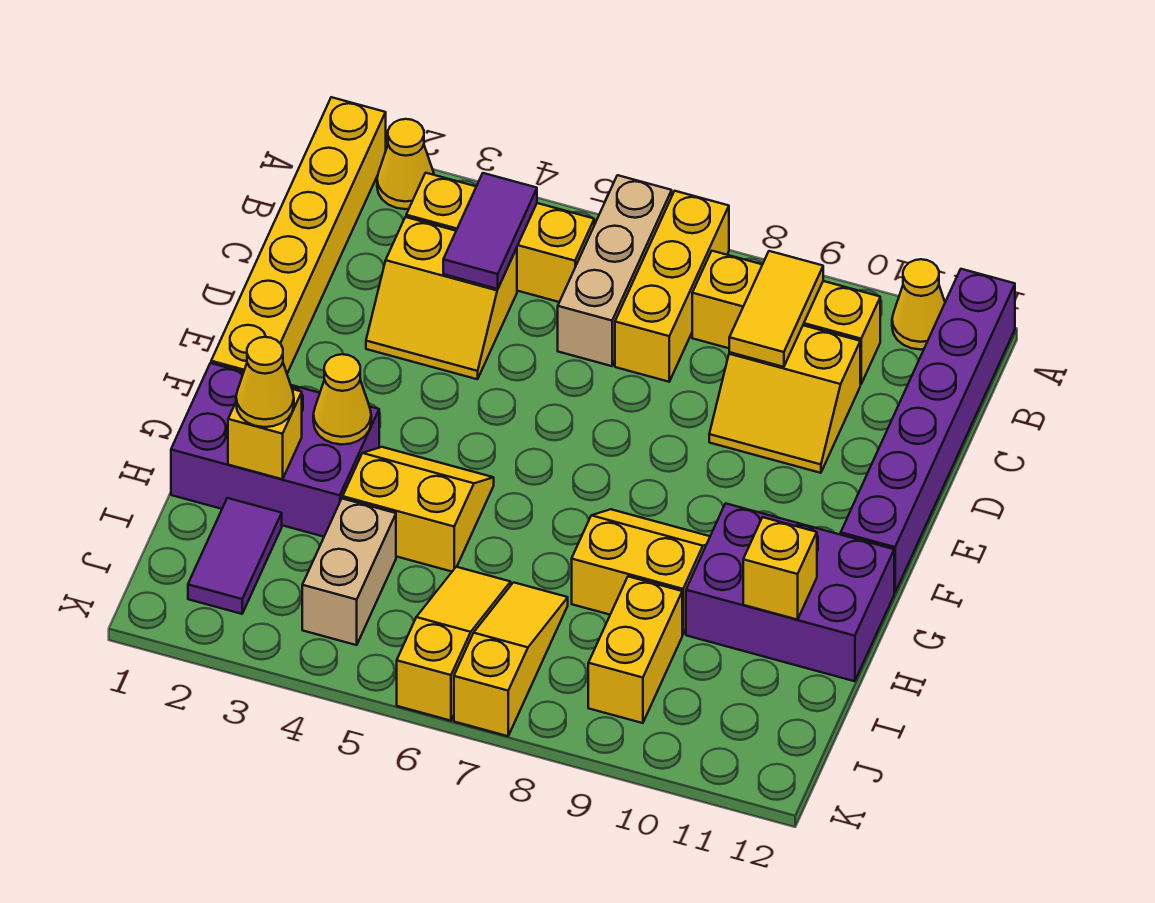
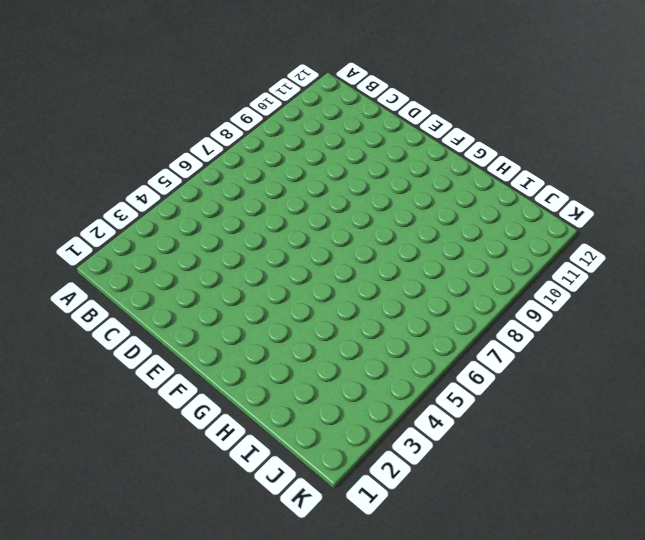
none -> yellow 1x6 brick [211,97,386,373]
none -> yellow 1x1 cone [377,119,434,209]
none -> tan 1x3 brick [558,175,672,366]

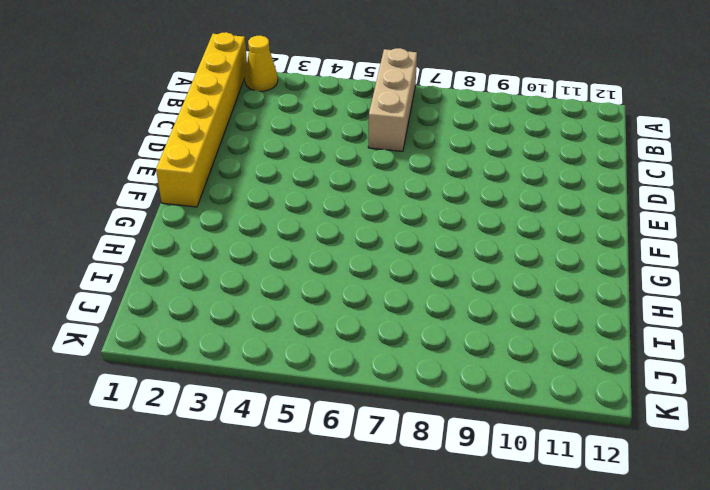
none -> yellow 1x3 brick [615,191,729,382]
none -> yellow 1x1 cone [892,259,945,350]
none -> purple 1x6 brick [841,269,1015,593]

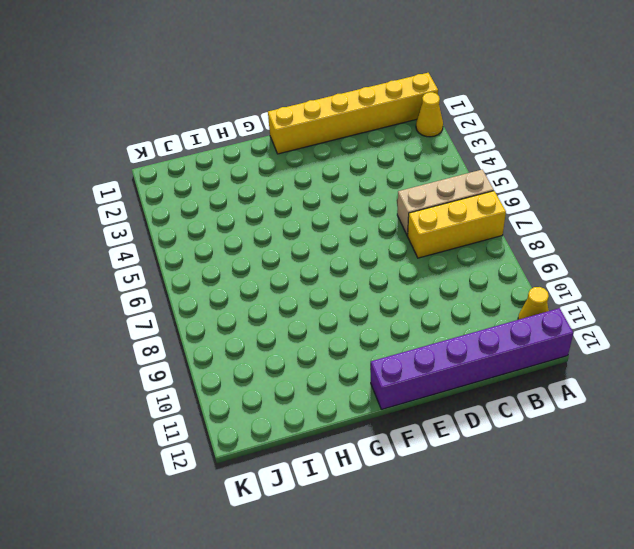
none -> yellow 1x3 brick [406,173,594,302]
none -> yellow 1x3 brick [692,251,880,384]
none -> yellow 2x2 slope [366,217,517,379]

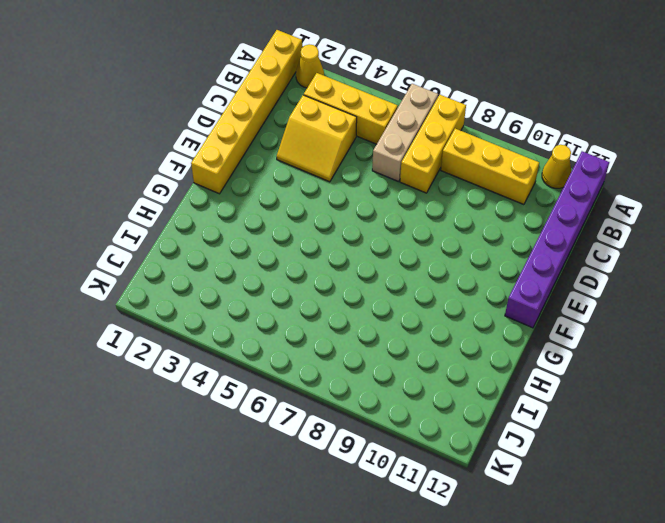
none -> yellow 2x2 slope [709,325,860,473]
none -> purple 2x3 brick [171,363,379,537]
none -> yellow 2x2 slope [343,447,494,572]

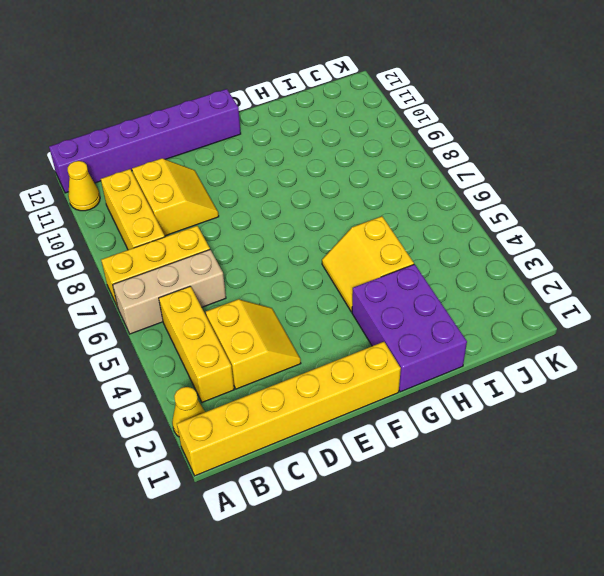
none -> yellow 2x2 slope [572,509,710,634]
none -> purple 2x3 brick [686,503,894,681]
none -> purple 1x2 tile [188,498,282,614]

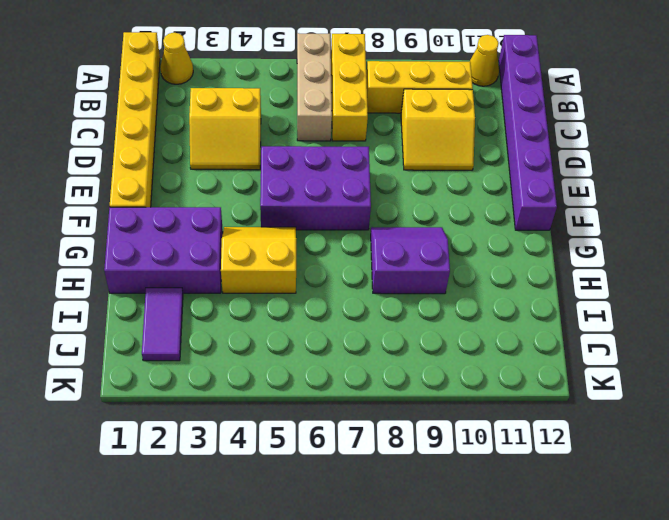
purple 2x3 brick [260,146,371,230] -> purple 2x3 brick moved to [686,503,894,681]
purple 2x2 slope [371,227,450,294] -> yellow 2x2 slope [572,509,710,634]
none -> yellow 1x3 brick [406,173,594,302]
none -> tan 1x2 brick [302,498,396,645]
none -> yellow 1x3 slope [397,567,511,721]

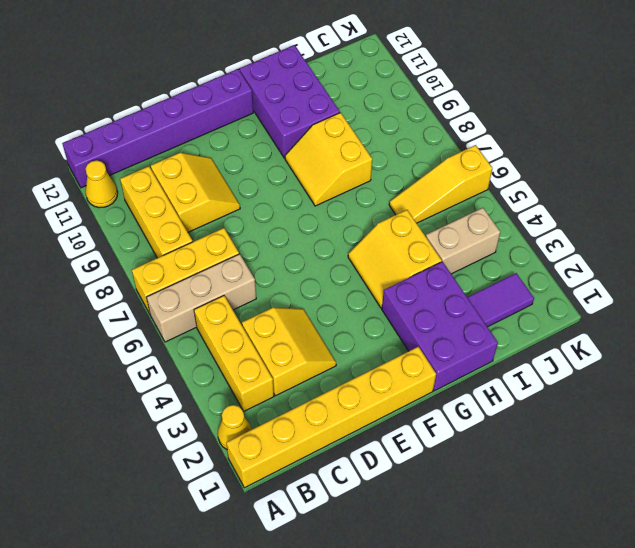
none -> yellow 1x3 slope [454,582,568,736]
none -> yellow 1x2 brick [588,577,682,723]
none -> purple 1x2 tile [443,173,537,289]

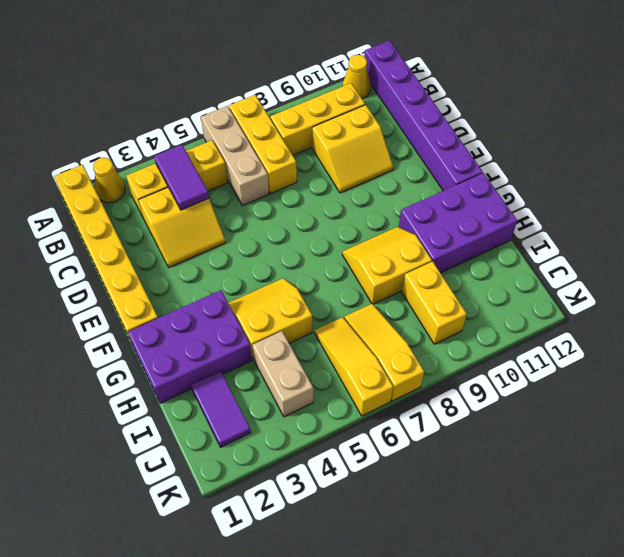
none -> yellow 1x2 tile [729,251,823,367]
none -> yellow 1x1 cone [313,354,371,445]
none -> yellow 1x1 brick [228,389,302,479]

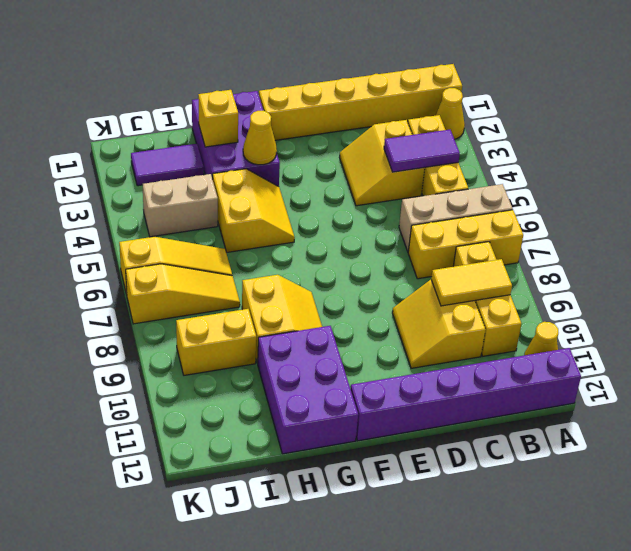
none -> yellow 1x1 brick [743,517,817,620]
none -> yellow 1x1 cone [236,337,294,427]

